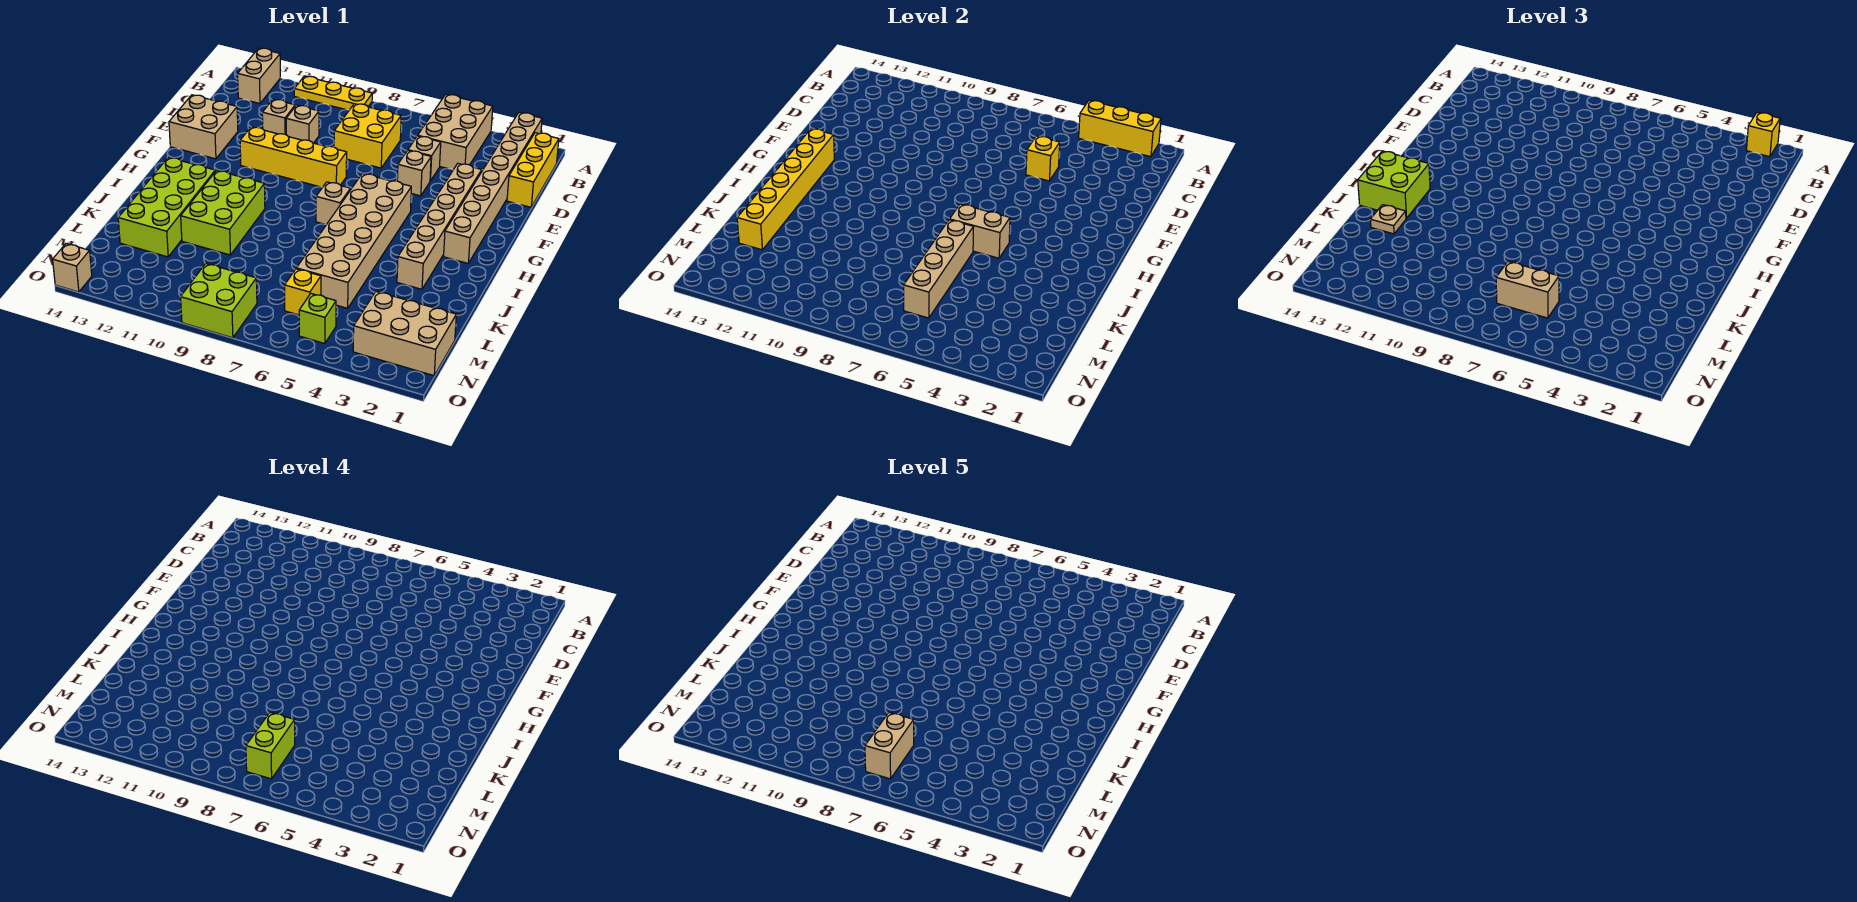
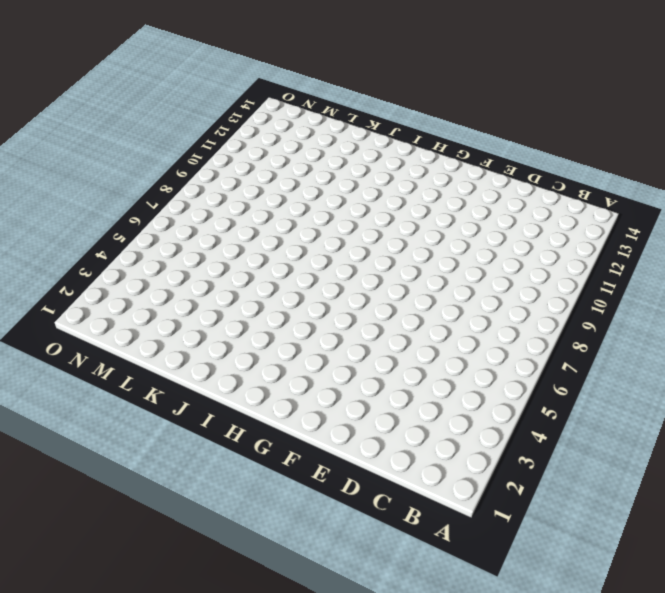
none -> tan 1x8 brick [444,113,542,263]
none -> tan 2x3 brick [418,94,493,170]
none -> yellow 1x3 plate [294,76,372,110]
none -> tan 1x2 brick [238,48,280,104]

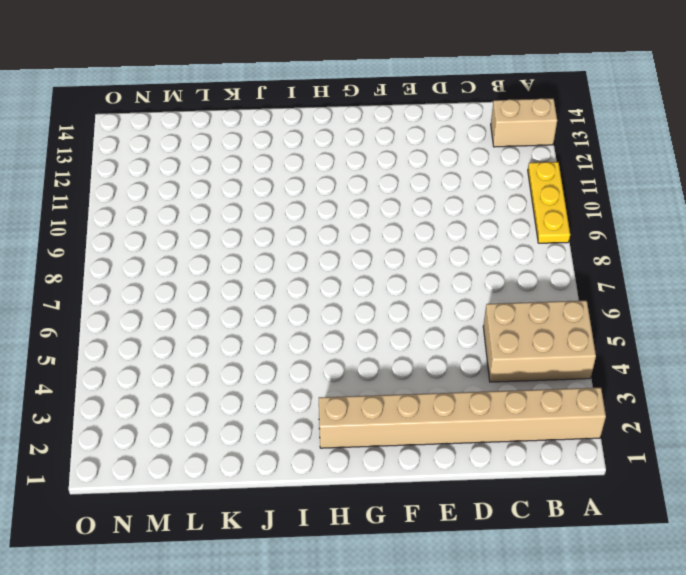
none -> yellow 1x3 brick [507,133,559,207]
none -> yellow 2x2 brick [334,104,401,168]
none -> tan 1x1 brick [408,136,441,181]
none -> tan 1x1 brick [286,105,319,143]

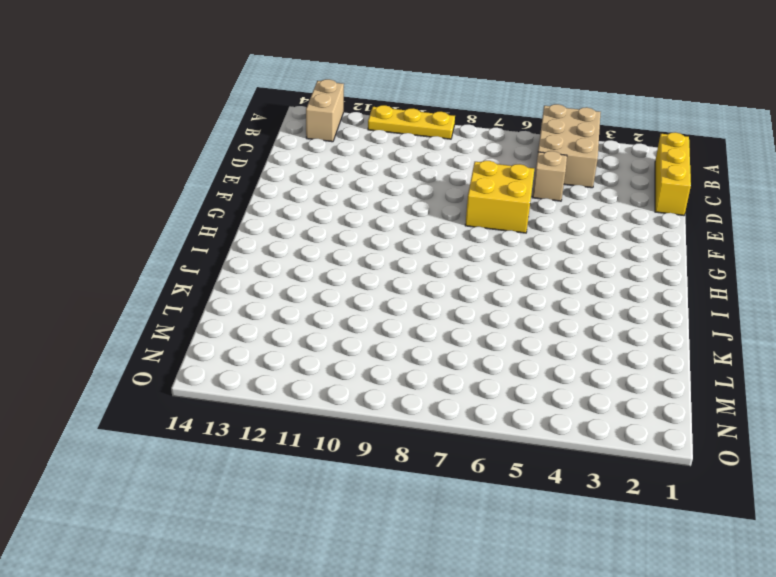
yellow 2x2 brick [465,161,534,233] -> yellow 2x2 brick moved to [334,104,401,168]
none -> tan 1x8 brick [444,113,542,263]
none -> tan 1x1 brick [286,105,319,143]
none -> tan 1x1 brick [262,99,295,135]
none -> tan 1x6 brick [397,164,482,289]

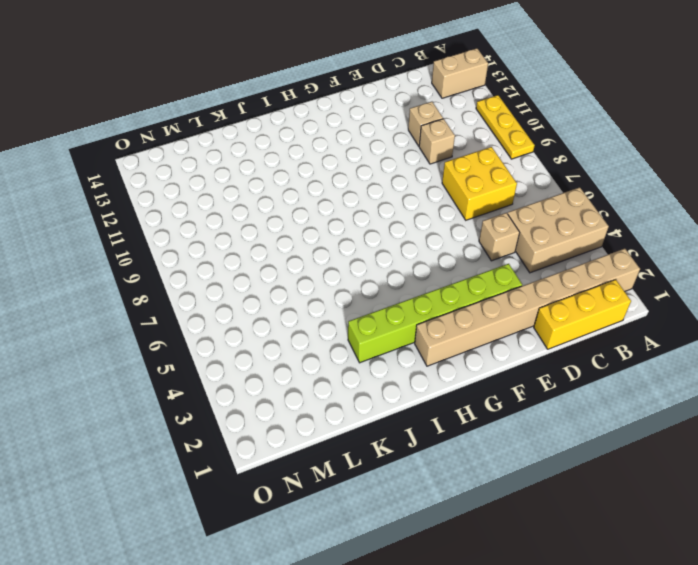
lime 1x6 brick [348,264,522,363] -> tan 1x6 brick [397,164,482,289]
none -> tan 1x1 brick [397,150,431,196]
none -> tan 2x2 brick [169,95,238,159]
none -> yellow 1x4 brick [240,127,347,187]
none -> tan 2x6 brick [296,173,411,308]

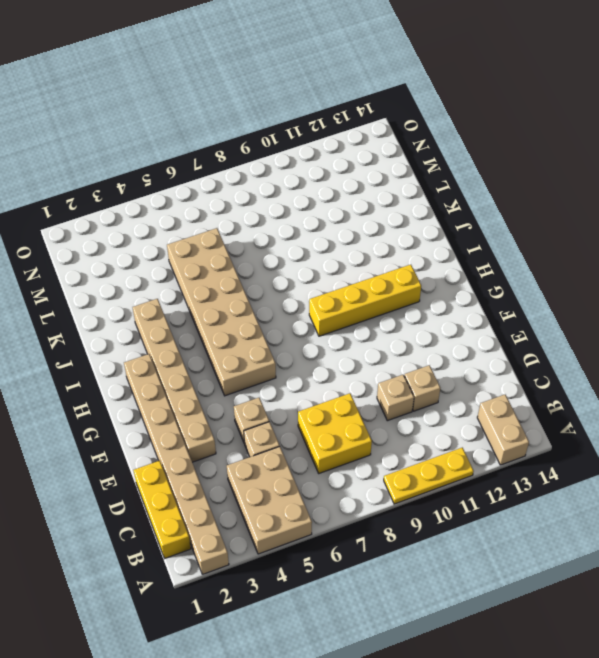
yellow 1x4 brick [309,265,421,336] -> yellow 1x4 brick moved to [240,127,347,187]
none -> tan 2x2 brick [169,95,238,159]
none -> tan 1x1 brick [316,182,350,225]
none -> lime 2x3 brick [181,170,265,255]
none -> lime 2x4 brick [118,157,215,257]

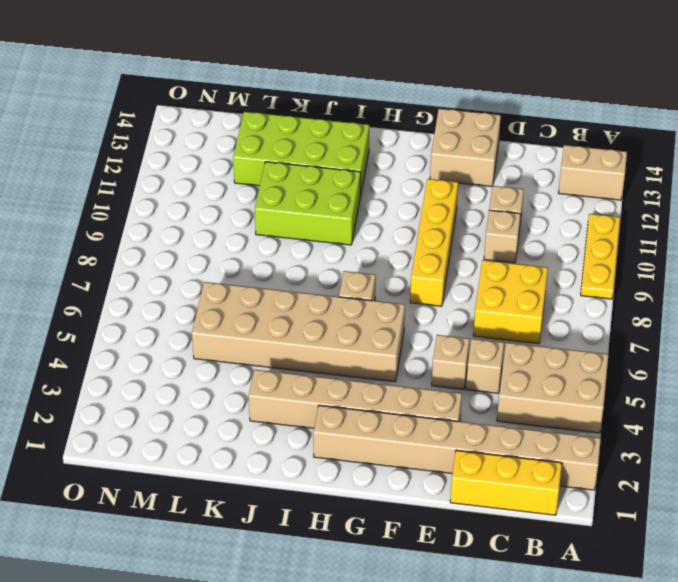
none -> tan 2x3 brick [353,292,456,376]
none -> yellow 1x1 brick [285,269,321,315]
none -> lime 1x1 brick [299,294,336,344]
none -> lime 2x2 brick [181,263,257,338]

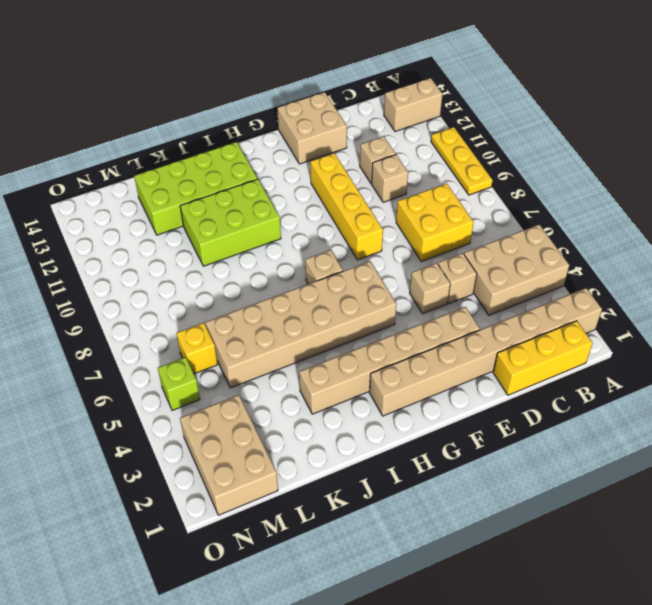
none -> lime 2x2 brick [181,263,257,338]
none -> tan 1x1 brick [53,244,92,292]
none -> yellow 1x3 brick [1079,100,1161,157]
none -> yellow 1x1 brick [1026,136,1060,181]

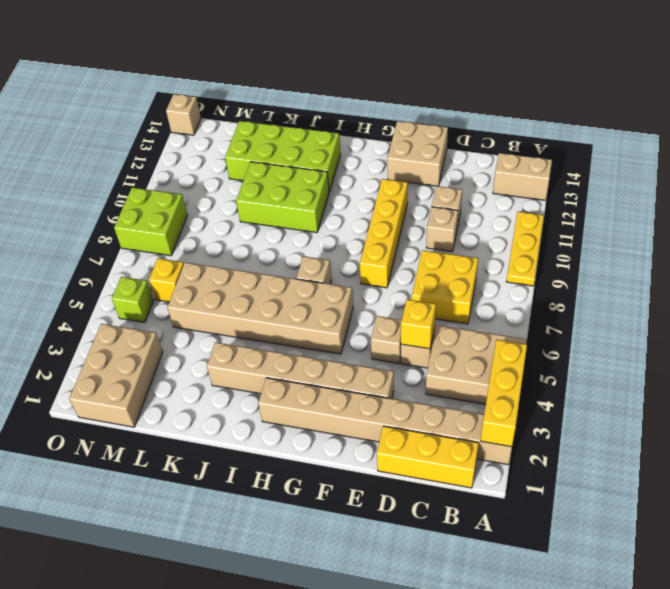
none -> yellow 1x6 brick [737,129,834,250]
none -> tan 1x2 brick [950,204,1010,258]
none -> tan 1x4 brick [904,220,973,318]
none -> yellow 1x1 brick [1747,113,1780,157]

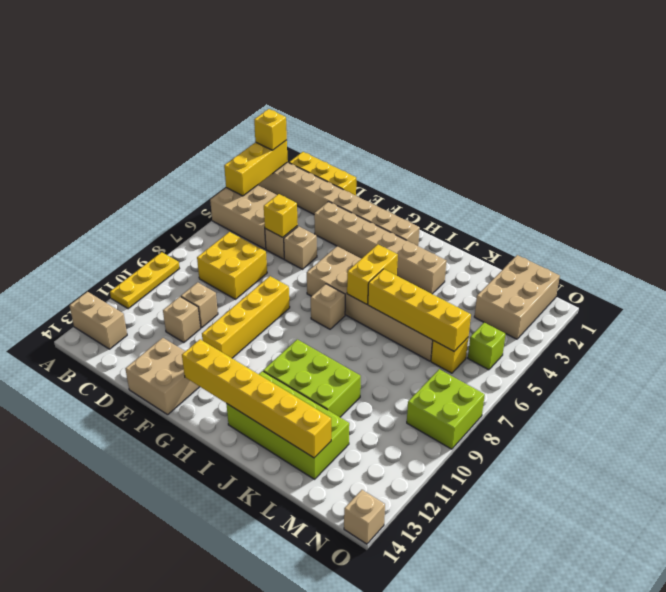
yellow 1x2 brick [347,245,398,304] -> tan 1x2 brick [950,204,1010,258]
yellow 1x4 brick [368,269,471,351] -> tan 1x4 brick [904,220,973,318]
none -> lime 2x2 brick [1358,151,1430,218]
none -> tan 1x1 plate [1370,205,1406,234]
none -> tan 1x2 brick [1496,262,1559,318]
none -> lime 1x2 brick [246,713,295,779]

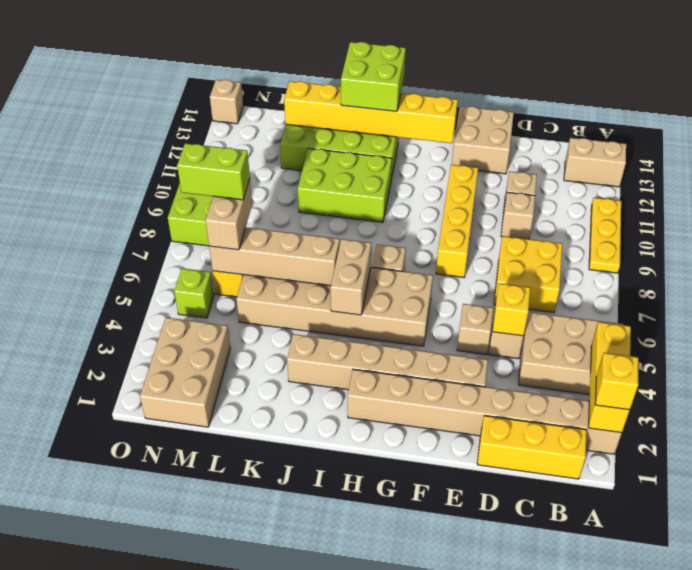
none -> tan 1x1 plate [1370,205,1406,234]
none -> tan 1x2 brick [865,713,914,779]

